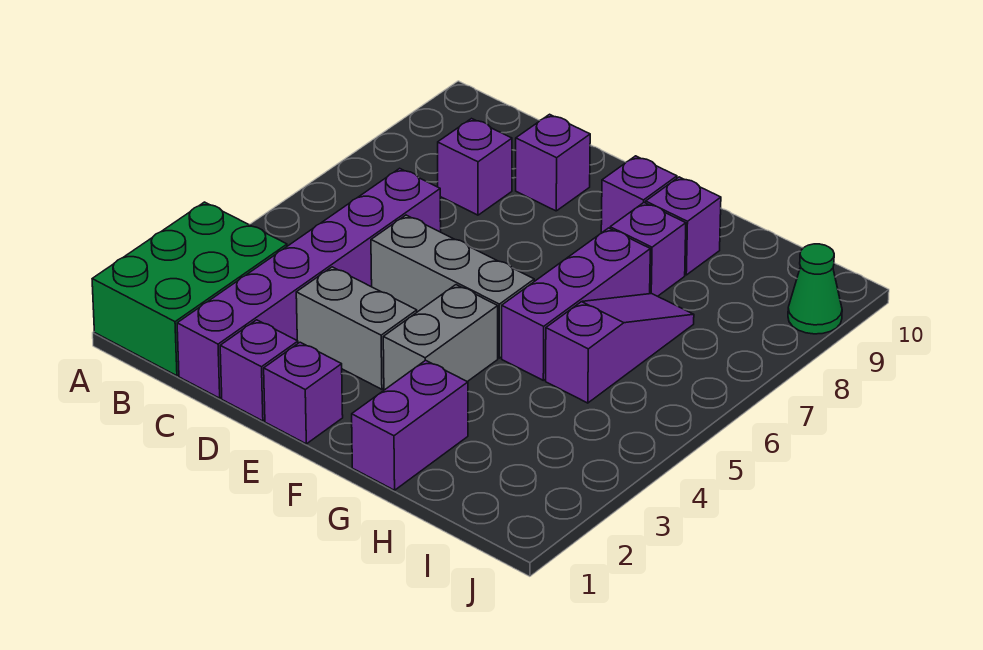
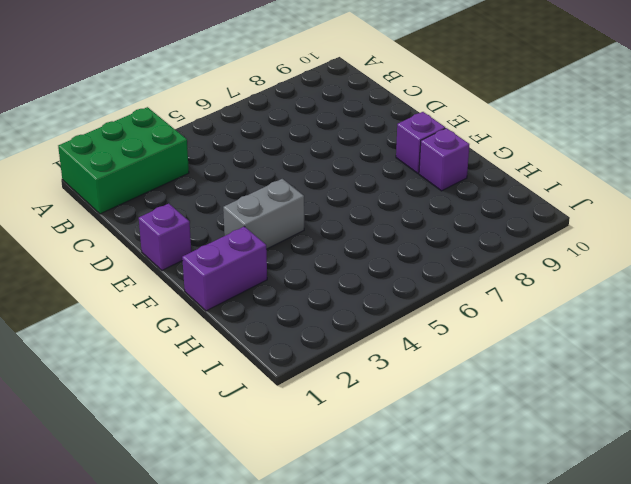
none -> purple 1x6 brick [177,168,441,398]
none -> purple 1x1 brick [438,119,512,215]
none -> purple 1x1 brick [220,320,298,421]

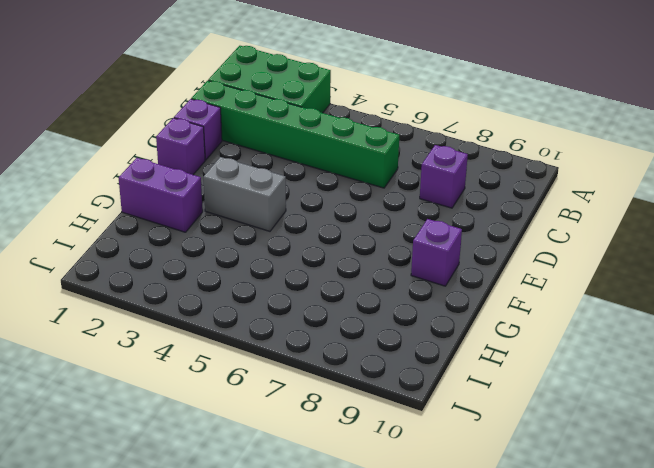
green 1x6 brick [191,81,399,188] -> purple 1x6 brick [177,168,441,398]
none -> grey 1x2 brick [296,267,417,389]
none -> grey 1x3 brick [371,215,534,358]
none -> purple 1x1 brick [516,114,590,211]

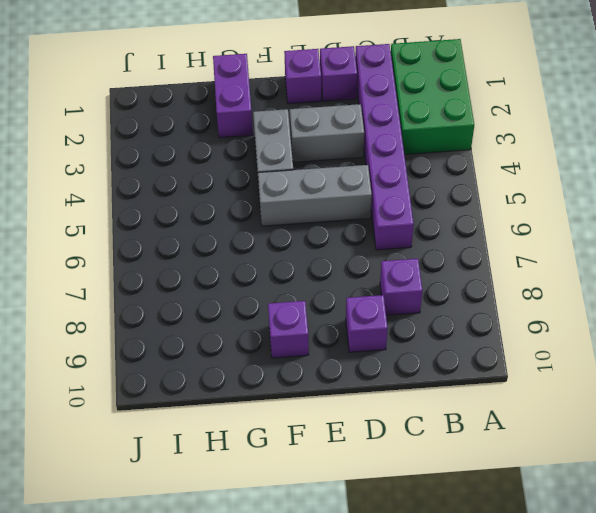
none -> purple 1x3 brick [502,228,650,380]
none -> purple 1x1 brick [610,203,686,296]
none -> purple 1x1 brick [646,177,721,275]

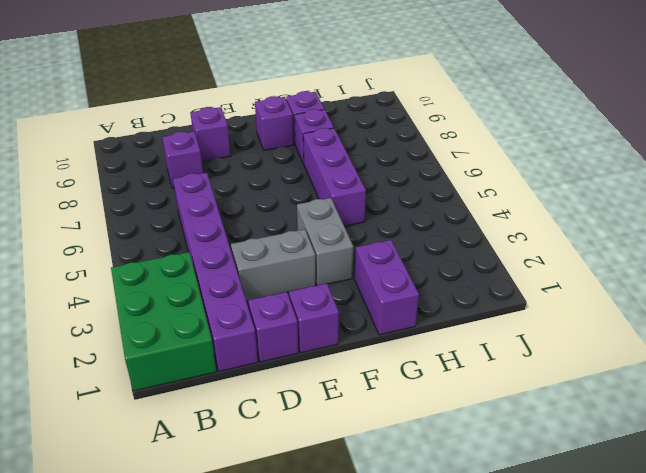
none -> grey 1x3 brick [371,215,534,358]
none -> purple 1x3 slope [546,294,694,403]
none -> green 1x1 cone [788,244,842,334]

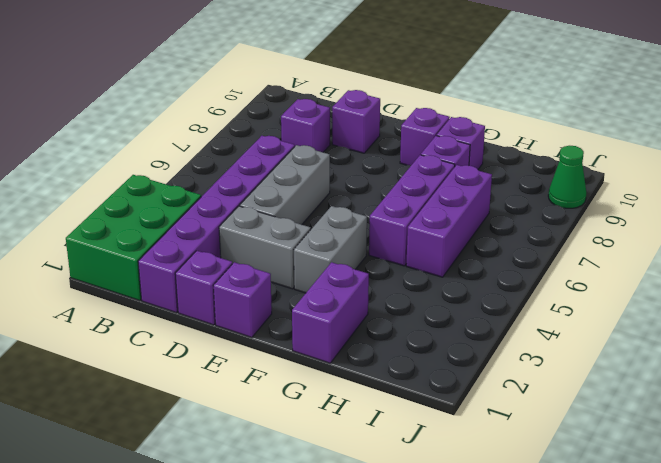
grey 1x3 brick [240,145,330,225] -> grey 1x3 brick turned to [371,215,534,358]
purple 1x3 brick [406,165,492,277] -> purple 1x3 slope [546,294,694,403]

